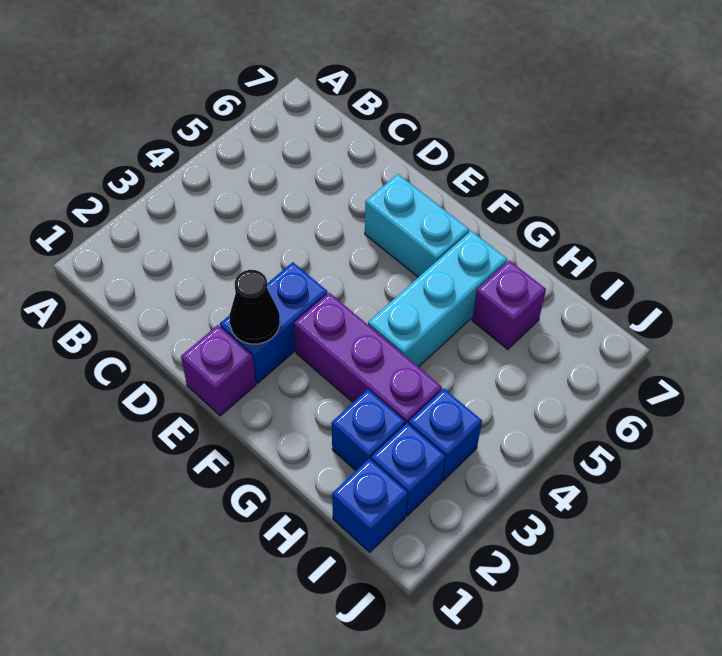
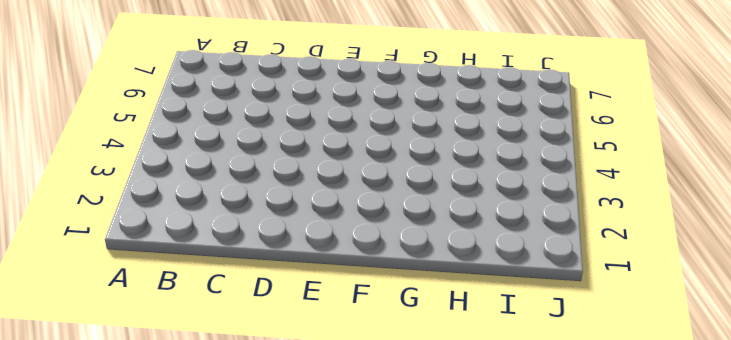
none -> purple 1x1 brick [181,325,256,416]
none -> blue 1x2 brick [220,262,327,383]

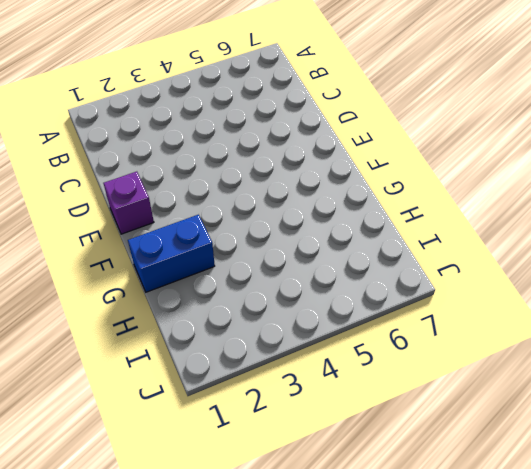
blue 1x2 brick [128,215,215,292] -> blue 1x2 brick moved to [220,262,327,383]
none -> cyan 1x2 brick [365,174,469,277]
none -> purple 1x3 brick [294,293,442,424]

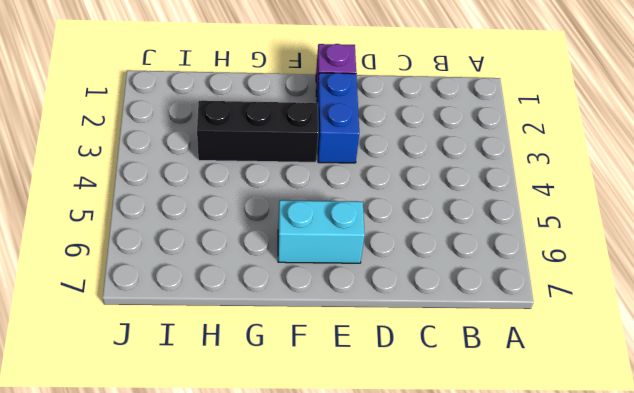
black 1x3 brick [197,101,318,162] -> purple 1x3 brick [294,293,442,424]
none -> cyan 1x3 brick [368,231,507,367]
none -> blue 1x1 brick [332,389,405,471]

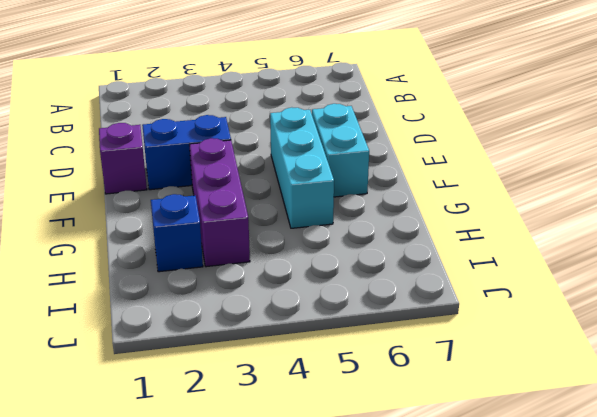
cyan 1x3 brick [270,107,334,228] -> cyan 1x3 brick turned to [368,231,507,367]
none -> purple 1x1 brick [472,260,546,349]
none -> blue 1x1 brick [332,458,408,552]

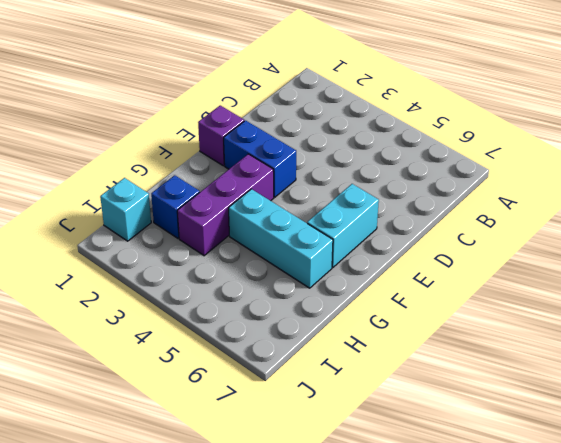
cyan 1x1 brick [100,178,151,241] -> blue 1x1 brick [332,458,408,552]
none -> purple 1x1 brick [472,260,546,349]
none -> blue 1x1 brick [371,423,445,516]

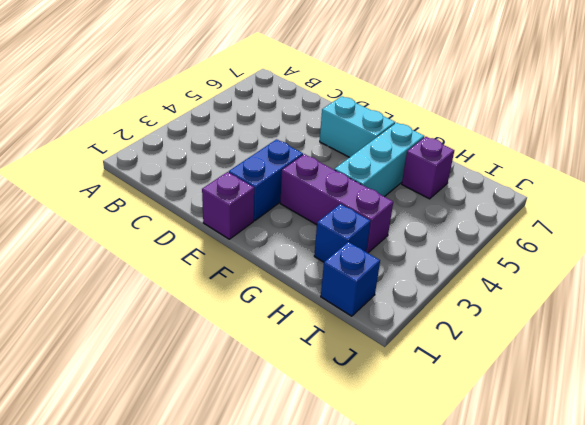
none -> blue 1x1 brick [371,423,445,516]
none -> blue 1x1 brick [409,389,482,481]

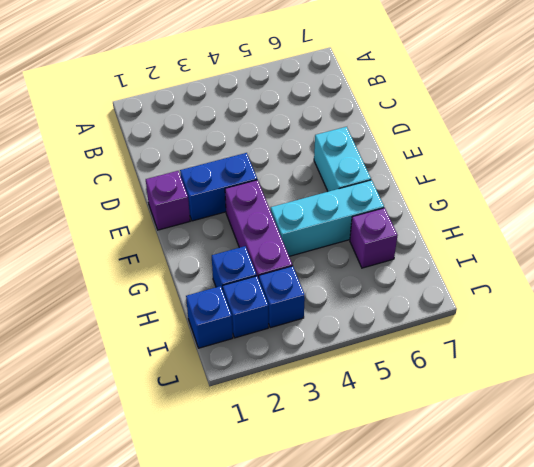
none -> black 1x1 cone [230,270,280,344]

